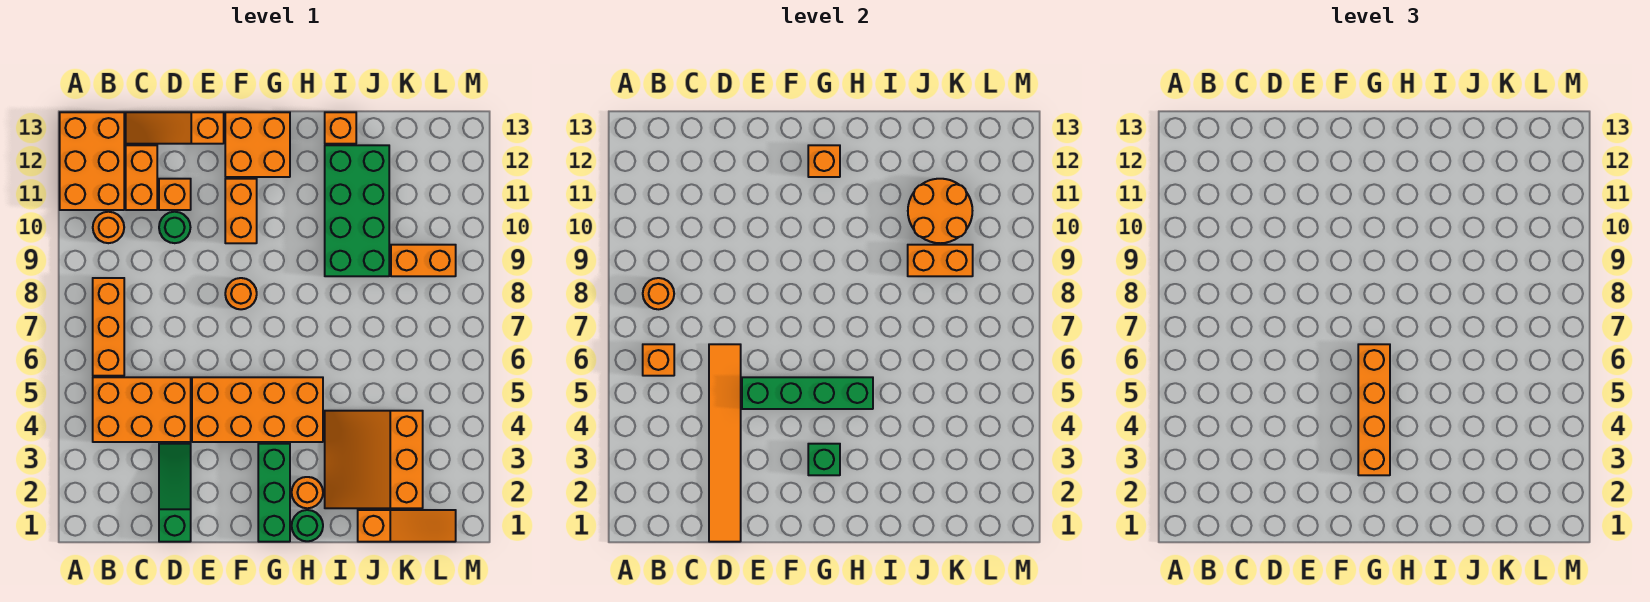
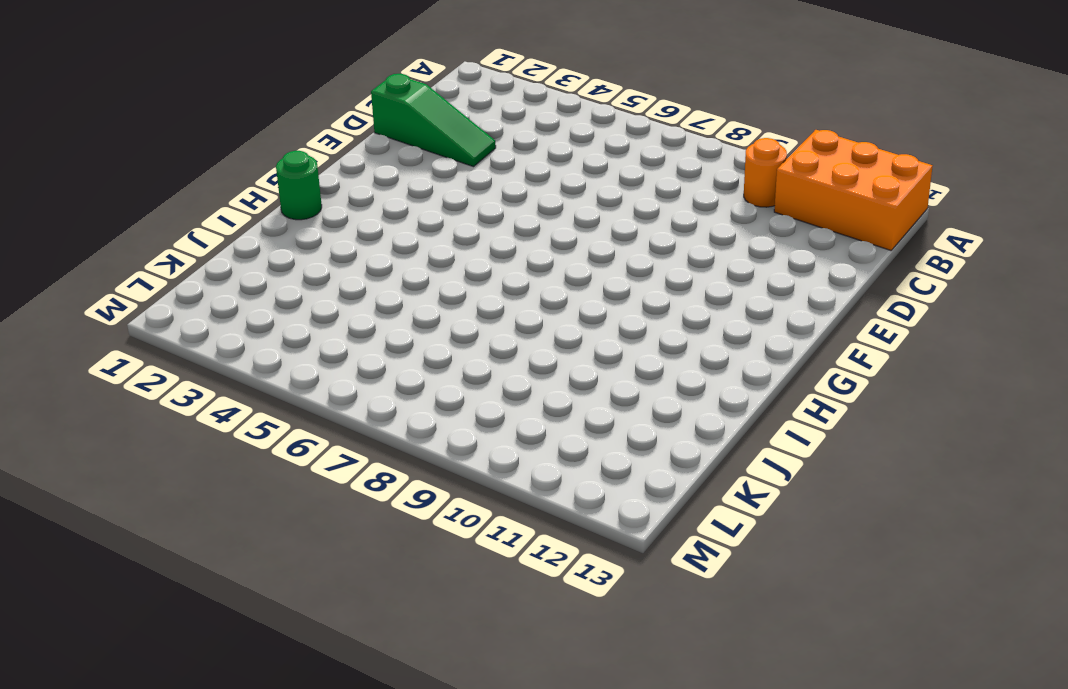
none -> orange 2x3 brick [93,377,191,442]
none -> orange 1x3 brick [93,278,124,376]
none -> orange 1x2 brick [126,145,157,210]
none -> orange 1x3 slope [126,112,224,144]

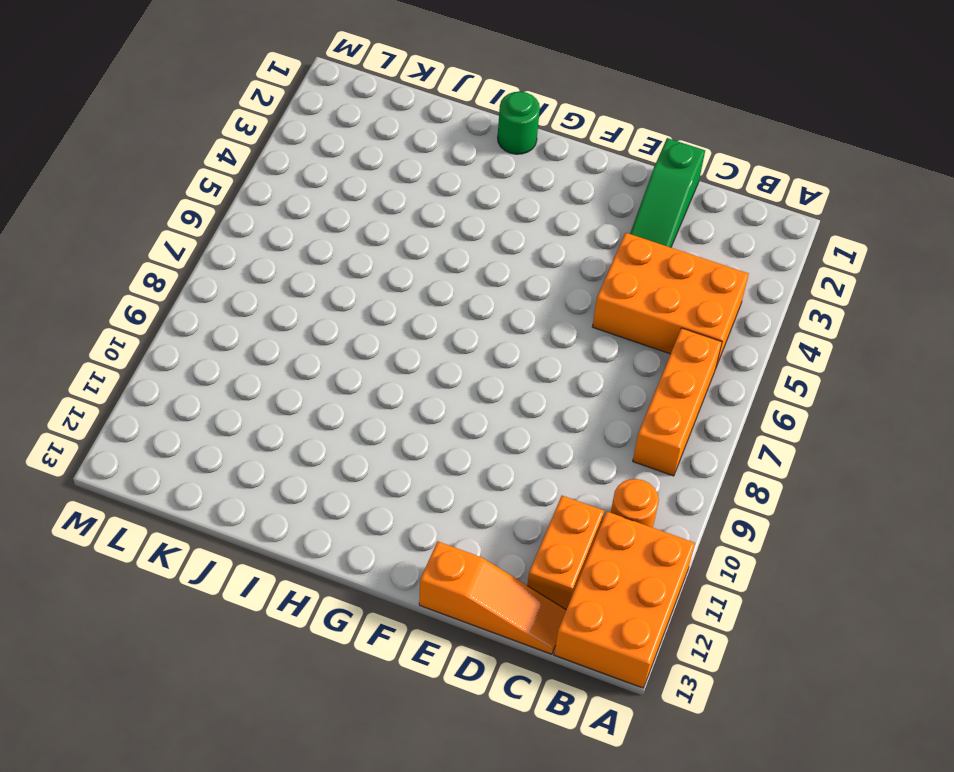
none -> green 1x1 round brick [159,212,190,243]
none -> orange 1x1 brick [159,179,191,210]
none -> orange 2x4 brick [192,377,323,442]
none -> orange 1x1 round brick [225,278,257,309]

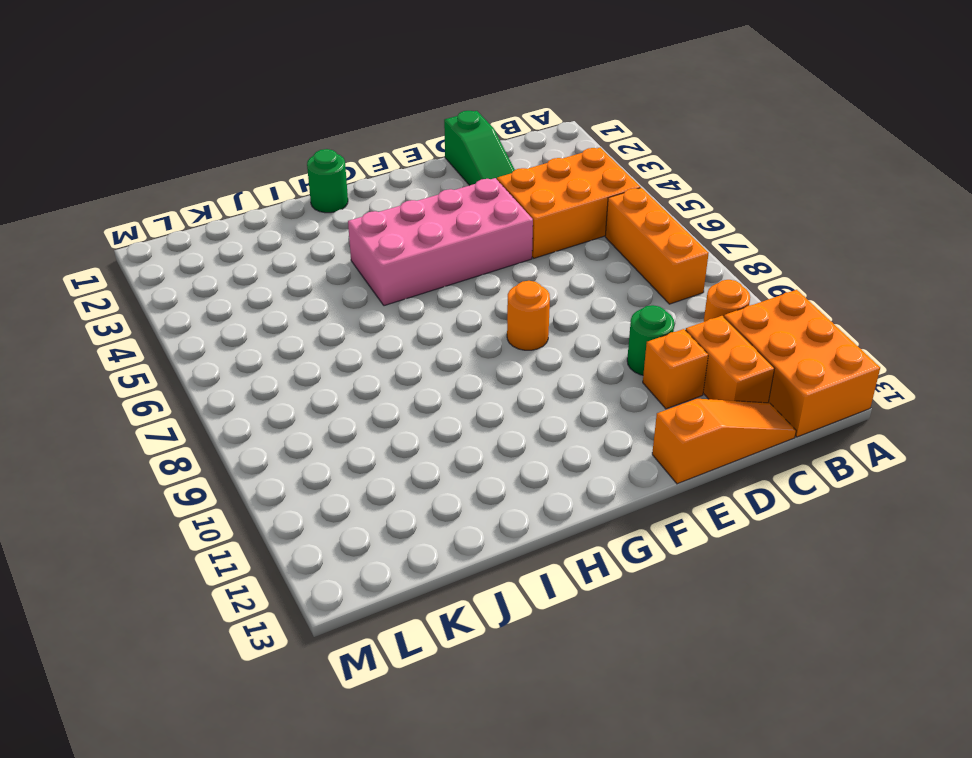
pink 2x4 brick [348,178,533,306] -> orange 2x4 brick [192,377,323,442]
none -> orange 1x2 brick [225,179,257,243]
none -> orange 2x2 brick [225,112,290,177]
none -> green 1x3 brick [258,444,290,542]
none -> orange 1x1 round brick [292,477,323,508]

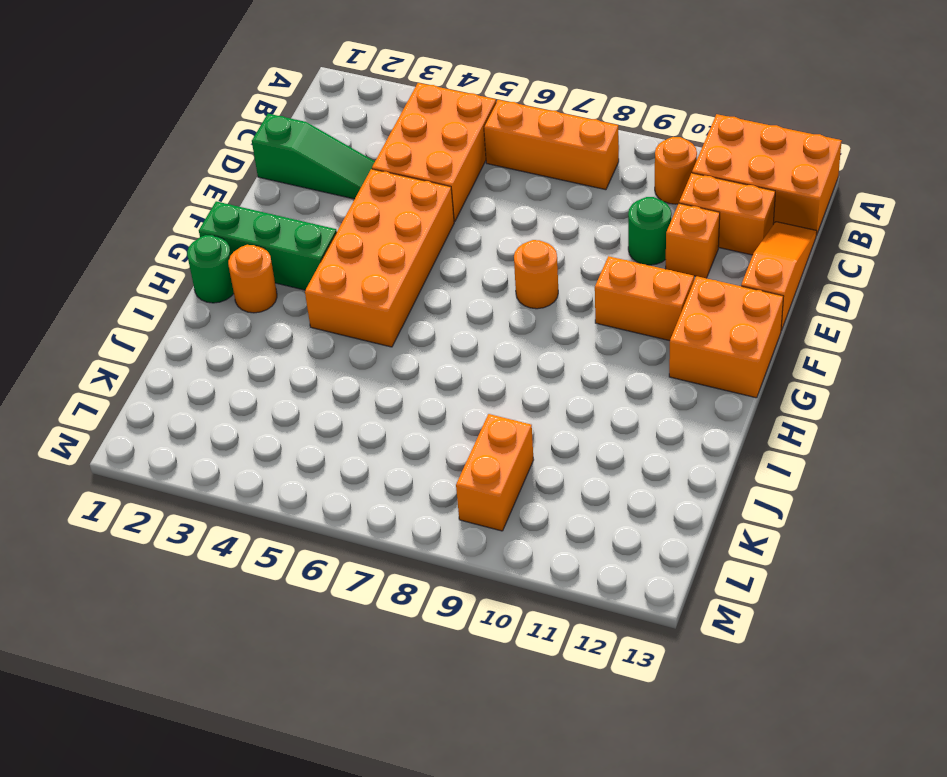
none -> orange 3x3 slope [325,411,423,508]
none -> green 2x4 brick [325,145,389,276]
none -> orange 1x1 brick [325,112,356,144]
none -> orange 1x3 slope [358,510,456,542]

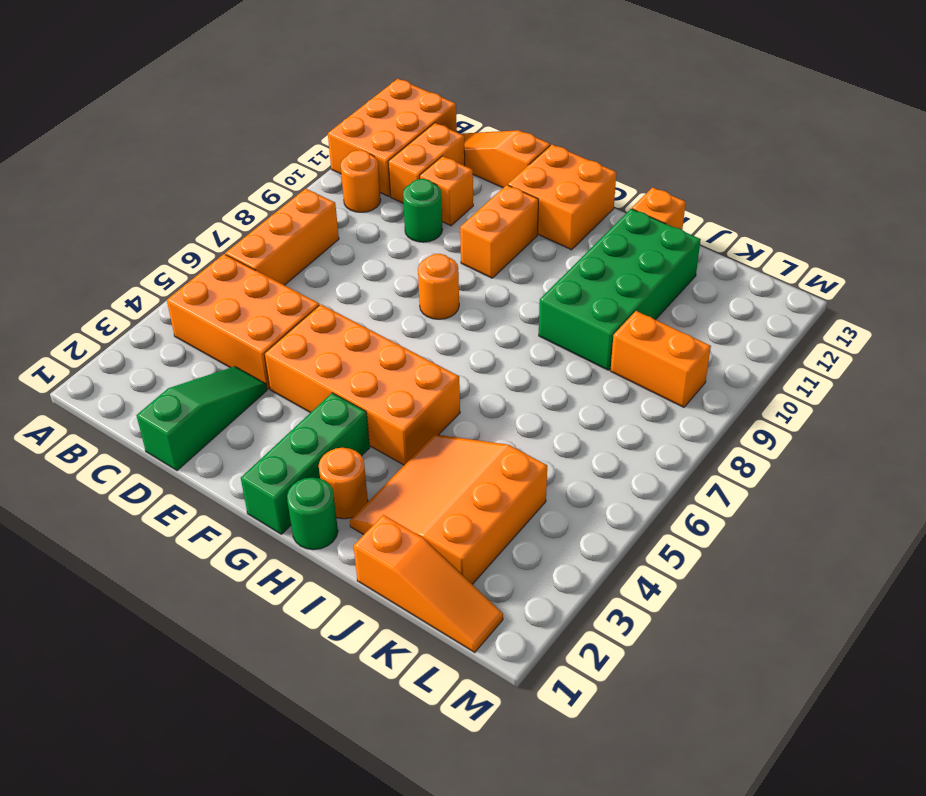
none -> orange 1x1 brick [643,344,674,376]
none -> orange 1x1 round brick [643,278,674,309]
none -> orange 1x6 tile [709,344,741,542]
none -> green 1x4 brick [742,377,873,409]

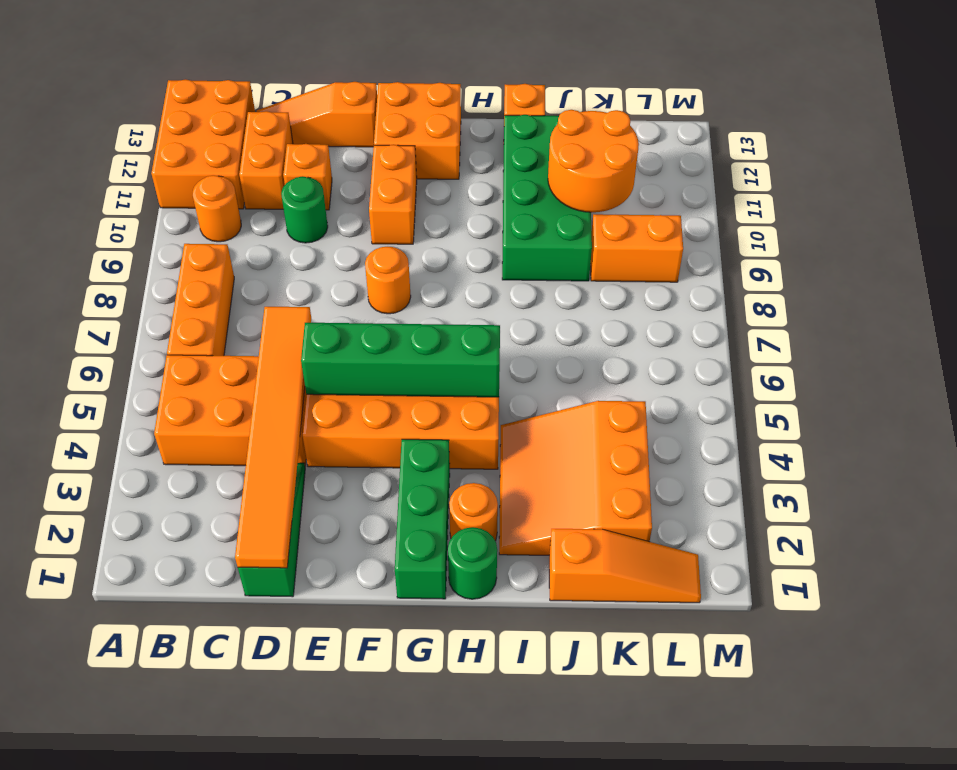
none -> orange 1x1 brick [643,344,674,376]
none -> orange 1x1 round brick [643,278,674,309]
none -> green 1x1 brick [808,444,840,475]
none -> orange 1x1 brick [808,145,840,177]

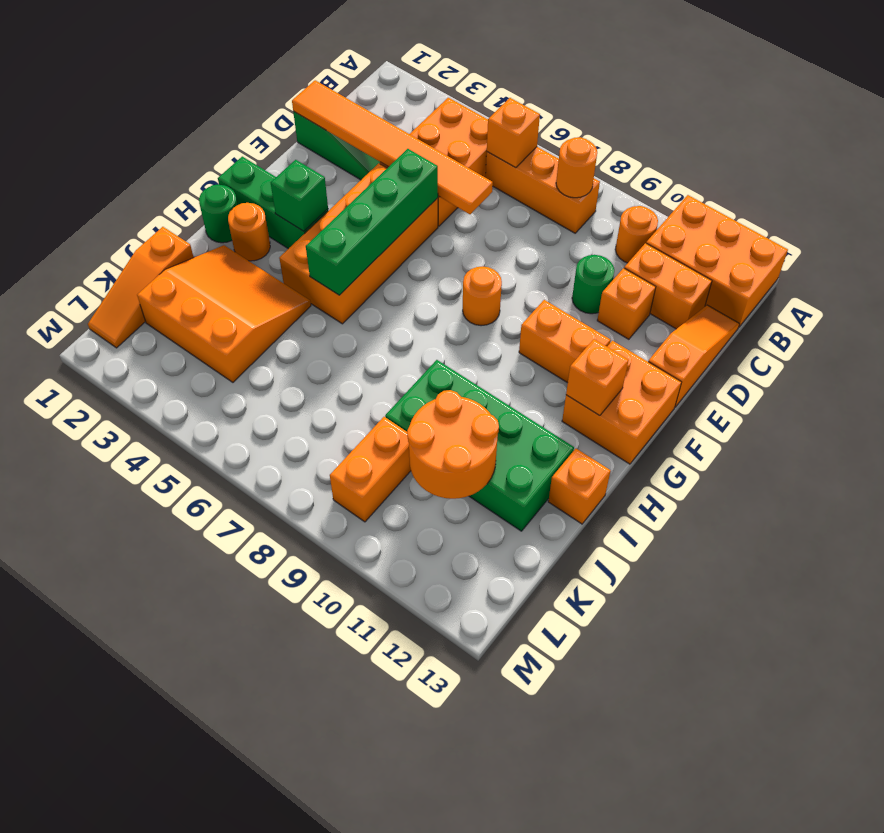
none -> orange 1x2 brick [908,245,973,276]
none -> orange 1x4 brick [1358,344,1390,475]

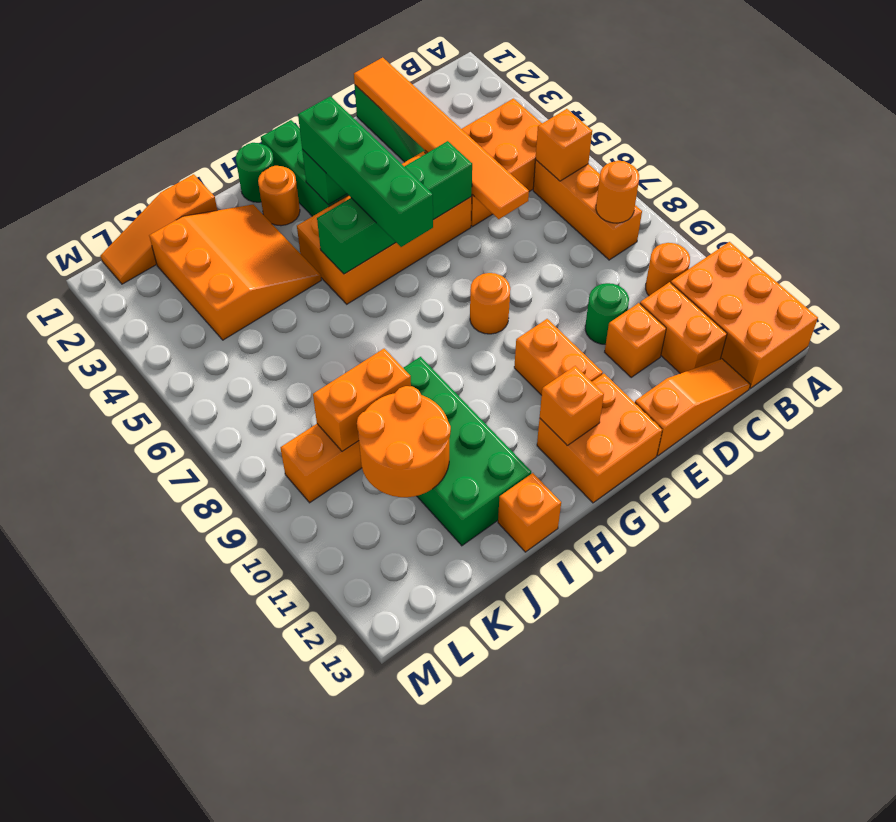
green 1x4 brick [298,96,433,247] -> orange 1x4 brick [1358,344,1390,475]

